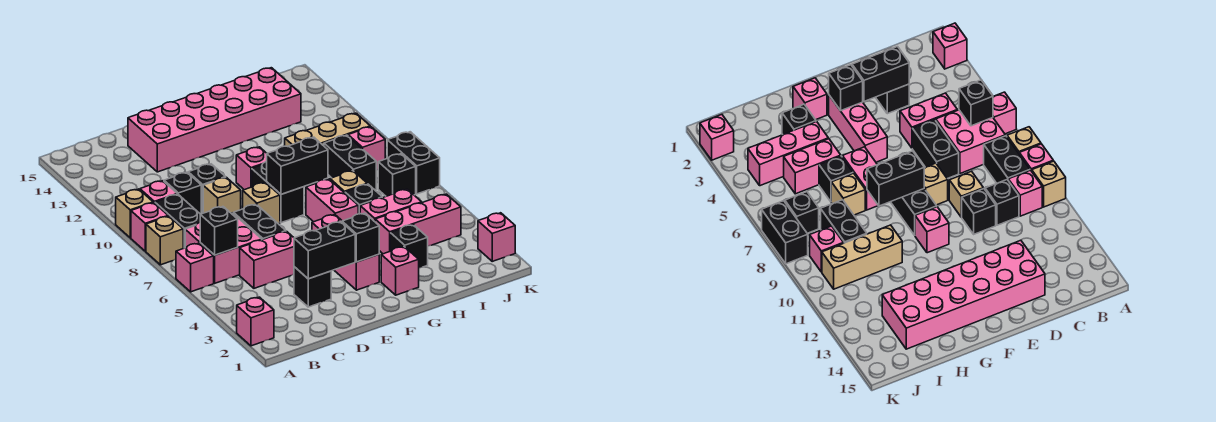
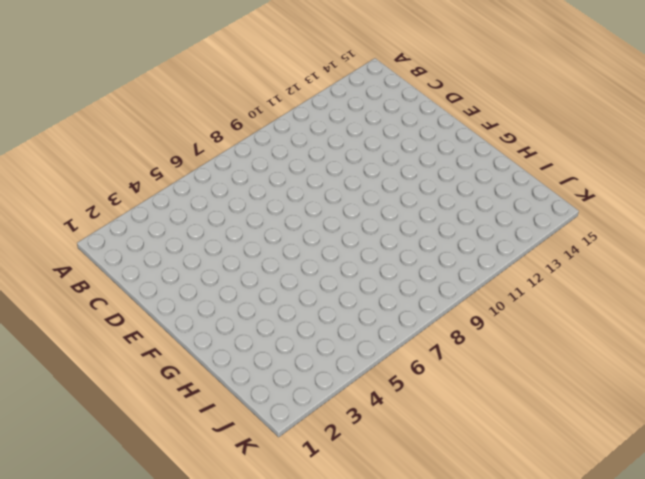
none -> pink 1x1 brick [237,297,274,346]
none -> pink 1x1 brick [176,243,214,292]
none -> tan 1x1 brick [146,216,183,265]
none -> pink 1x1 brick [131,203,168,251]

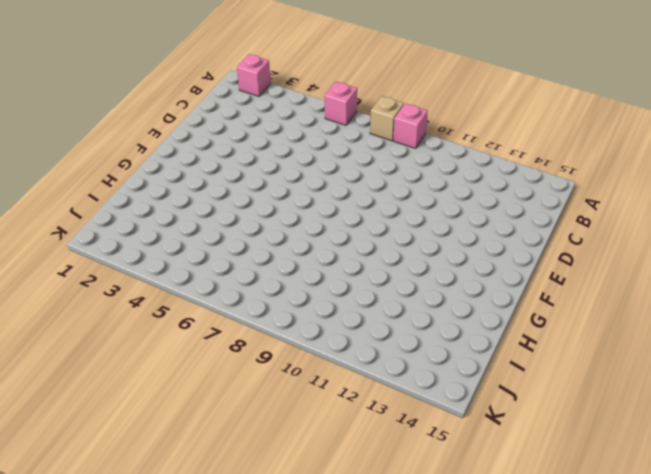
none -> tan 1x1 brick [116,189,153,238]
none -> pink 2x2 brick [185,213,262,283]
none -> black 1x2 brick [155,194,200,248]
none -> pink 1x1 brick [140,181,177,203]

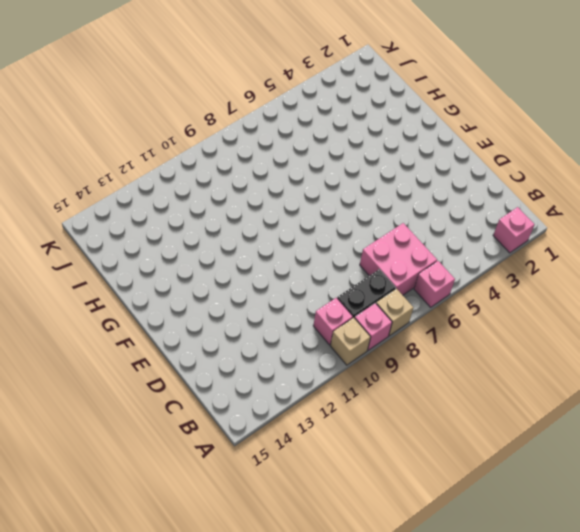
none -> pink 1x2 brick [240,231,294,288]
none -> black 1x1 brick [164,172,201,213]
none -> black 1x1 brick [294,267,331,307]
none -> black 1x2 brick [233,204,286,240]

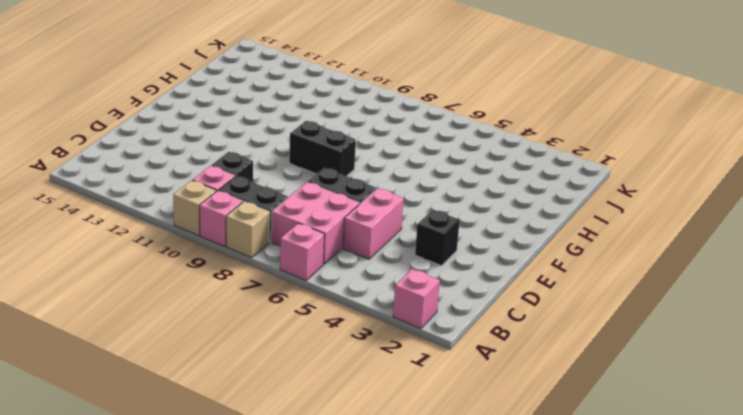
none -> tan 1x1 brick [203,177,241,213]
none -> black 1x1 brick [188,164,226,212]
none -> pink 2x6 brick [128,68,301,172]
none -> tan 1x1 brick [243,182,280,224]

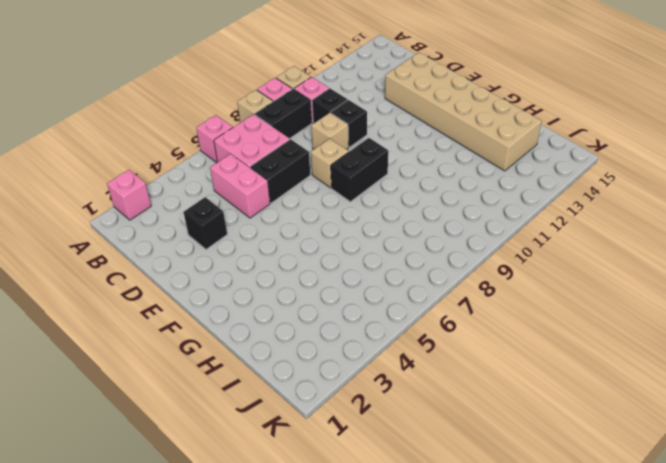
tan 2x6 brick [385,52,542,171] -> pink 2x6 brick [128,68,301,172]
none -> pink 1x3 brick [312,215,379,290]
none -> pink 1x1 brick [236,147,267,190]
none -> pink 1x1 brick [381,247,419,295]
none -> pink 1x2 brick [306,179,358,222]

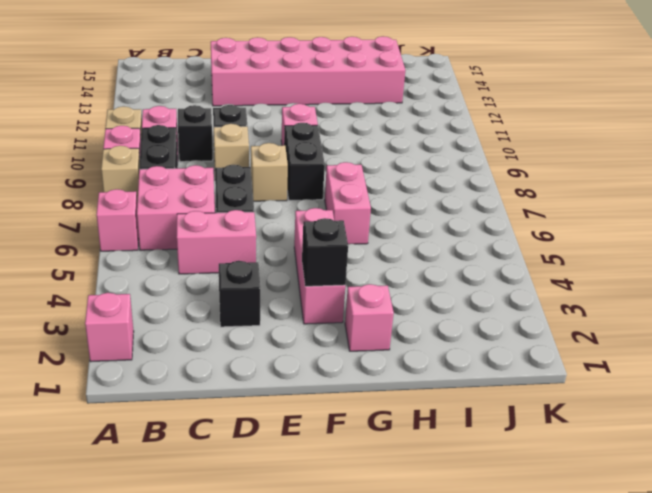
none -> black 1x1 brick [390,225,428,268]
none -> pink 1x3 brick [375,194,461,254]
none -> pink 1x2 brick [360,189,422,221]
none -> black 1x1 brick [345,184,382,214]

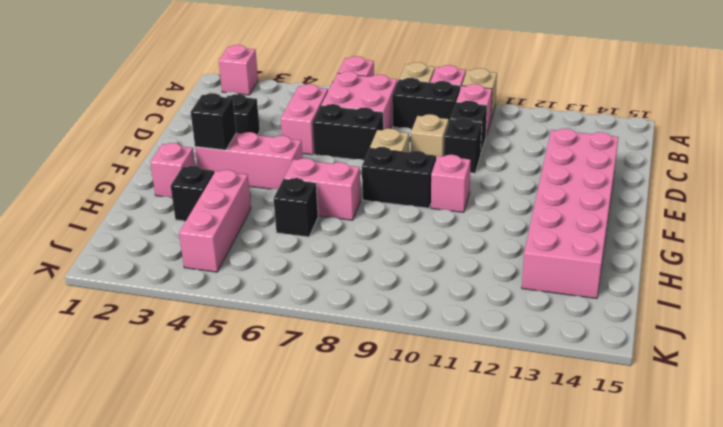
none -> pink 1x2 brick [360,189,422,221]
none -> tan 1x1 brick [330,171,367,193]
none -> tan 1x3 brick [285,113,370,146]
none -> black 1x2 brick [324,135,376,190]

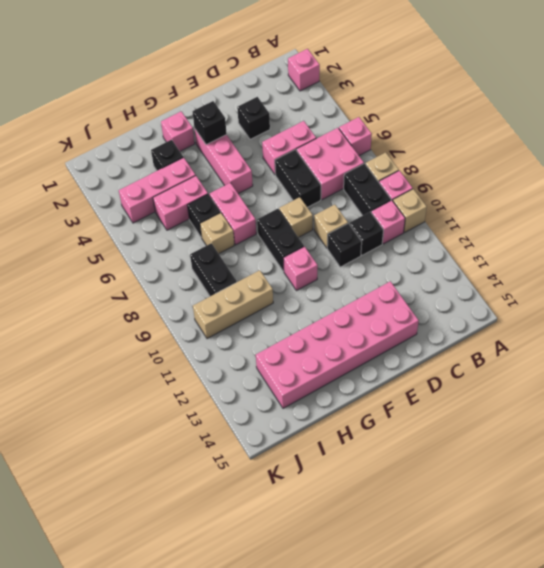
none -> black 1x1 brick [378,154,416,196]
none -> pink 1x1 brick [348,127,385,170]
none -> pink 1x1 brick [478,213,515,261]
none -> black 1x2 brick [387,132,440,194]

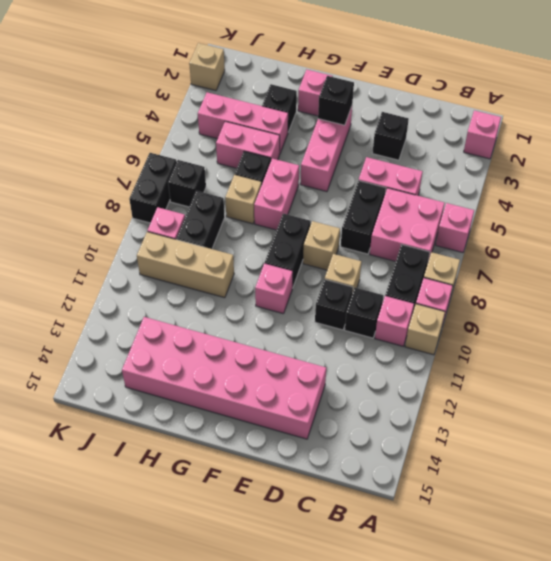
tan 1x1 brick [189,43,225,91] -> pink 1x1 brick [478,213,515,261]
none -> black 1x1 brick [200,207,238,255]
none -> black 1x2 brick [294,222,355,279]
none -> black 1x2 brick [267,137,328,194]

